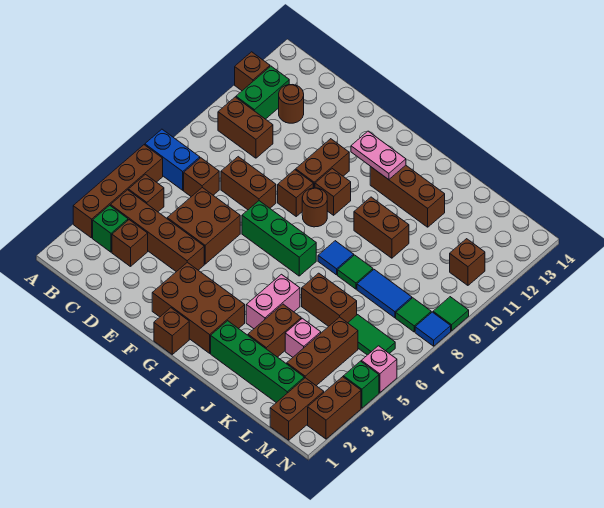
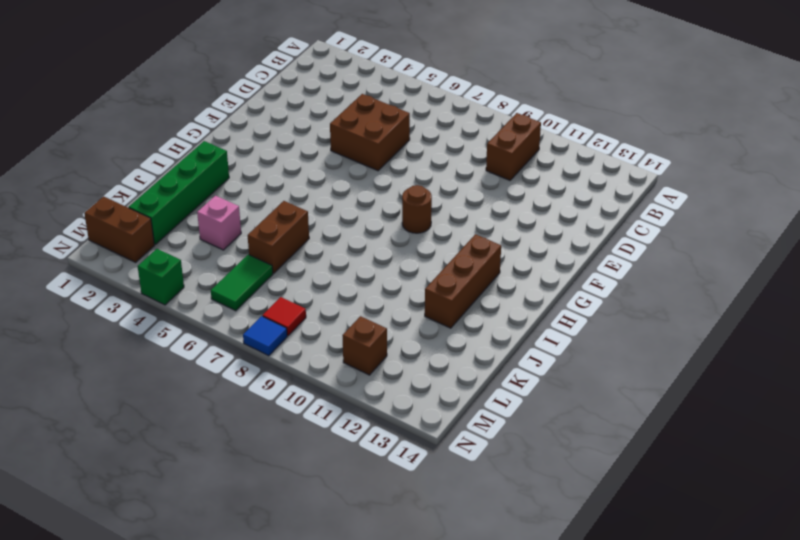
red 1x1 tile [262,297,306,336] -> green 1x1 tile [396,298,431,332]
none -> brown 1x4 brick [73,145,163,238]
none -> blue 1x2 brick [145,129,200,190]
none -> brown 1x1 brick [235,52,270,91]
none -> green 1x1 brick [93,205,128,252]

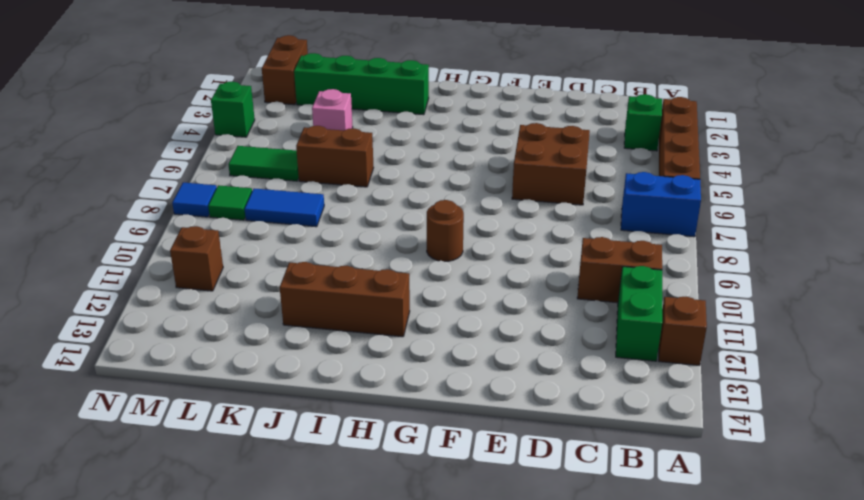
none -> brown 1x4 brick [111,190,204,272]
none -> brown 1x1 brick [128,174,164,212]
none -> brown 1x1 brick [112,220,148,267]
none -> brown 1x1 brick [184,158,219,197]

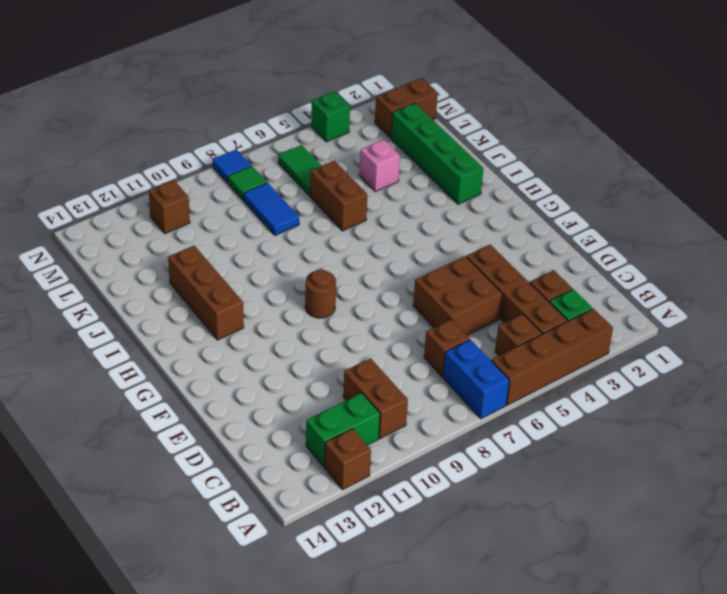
none -> brown 1x1 round brick [279,85,304,123]
none -> brown 1x2 brick [221,157,276,210]
none -> brown 2x3 brick [152,262,245,353]
none -> green 1x3 brick [242,201,316,276]

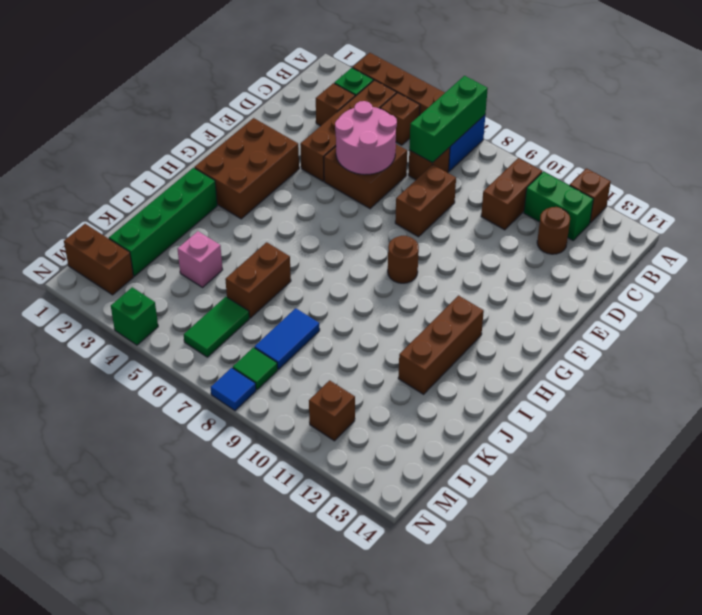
green 1x3 brick [409,76,488,162] -> green 1x3 brick moved to [242,201,316,276]
pink 2x2 round brick [335,101,397,175] -> none
none -> brown 1x1 brick [278,170,313,216]
none -> brown 1x2 brick [296,139,349,188]
none -> brown 1x1 brick [154,308,189,354]
none -> brown 1x1 brick [315,169,351,215]

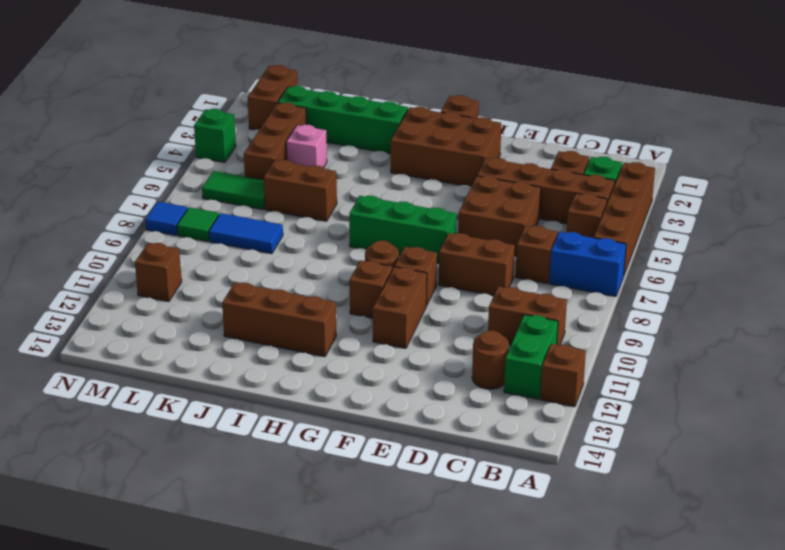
none -> pink 1x2 brick [246,274,300,329]
none -> blue 1x1 tile [318,241,354,275]
none -> brown 1x2 brick [354,197,409,258]
none -> brown 1x2 brick [248,304,301,357]

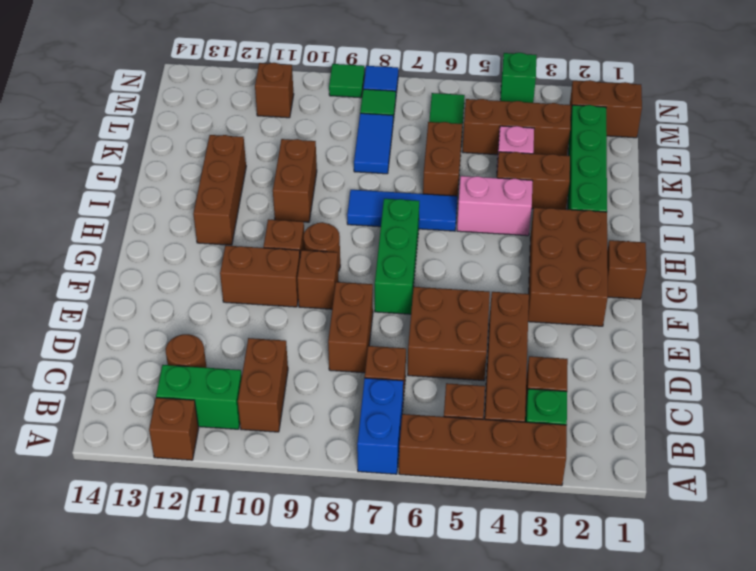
blue 1x3 tile [347,190,458,231] -> blue 1x1 tile [318,241,354,275]
none -> green 1x1 tile [338,255,373,289]
none -> brown 1x2 brick [308,377,361,439]
none -> pink 1x1 brick [361,346,397,393]
none -> pink 1x2 plate [351,131,406,180]

